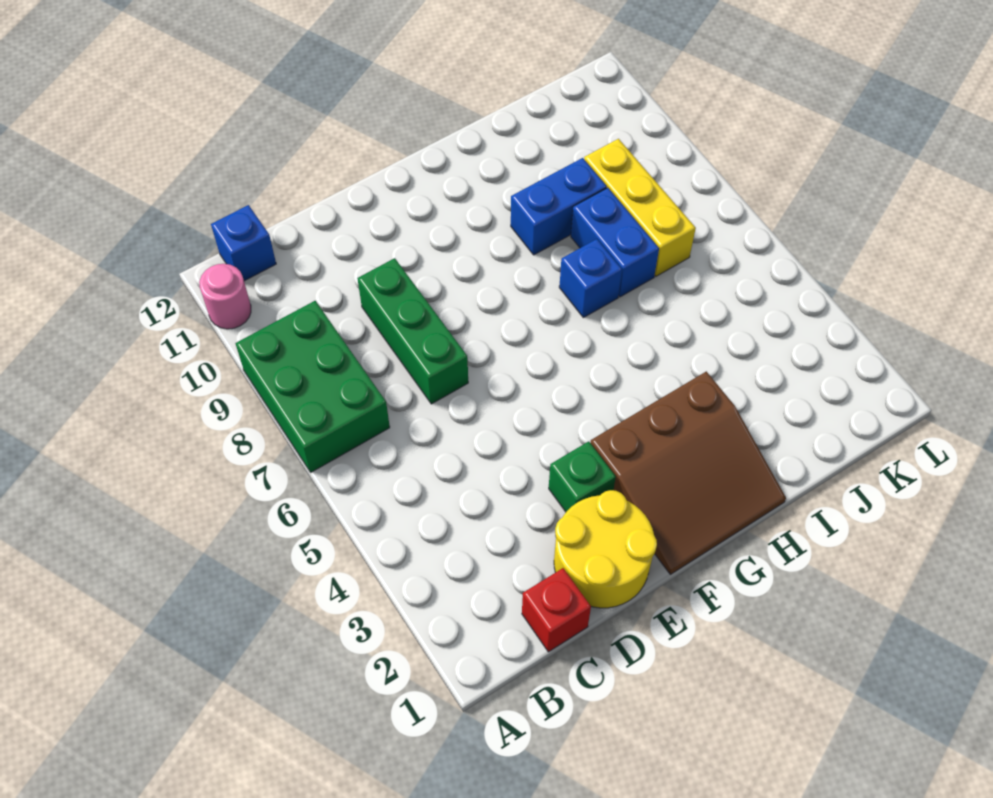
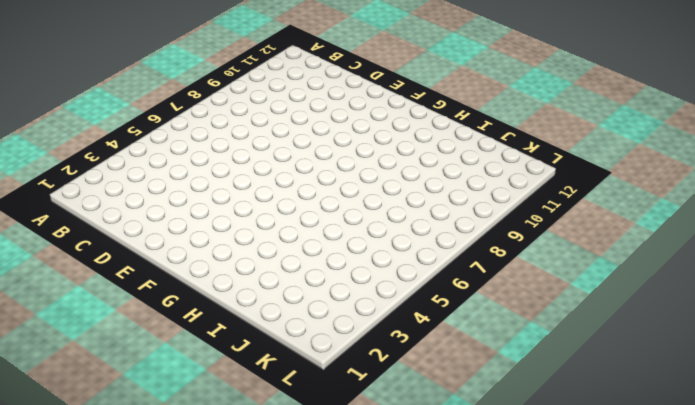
none -> green 2x3 brick [235,301,390,472]
none -> pink 1x1 round brick [199,264,251,329]
none -> blue 1x1 brick [211,205,276,281]

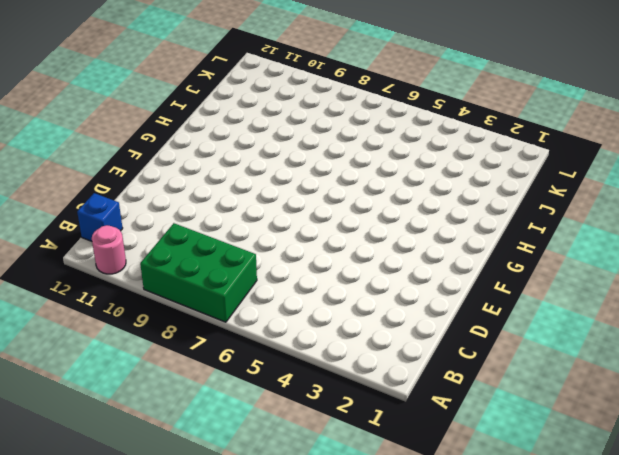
none -> red 1x1 brick [522,568,591,652]
none -> yellow 2x2 round brick [554,490,657,608]
none -> green 1x3 brick [357,258,468,404]

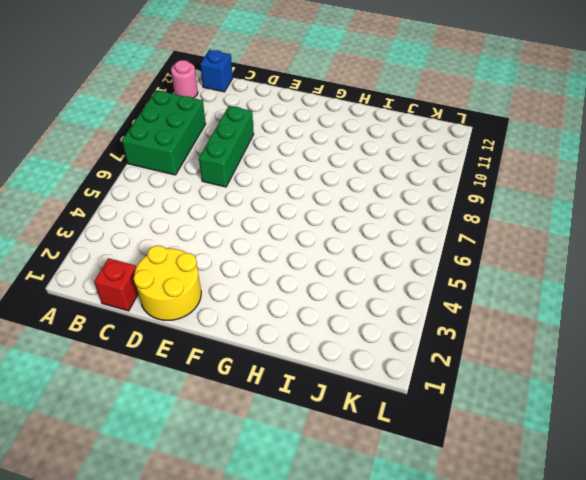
none -> green 1x1 brick [549,441,616,512]
none -> brown 3x3 slope [591,371,786,574]
none -> blue 1x1 brick [559,239,622,318]

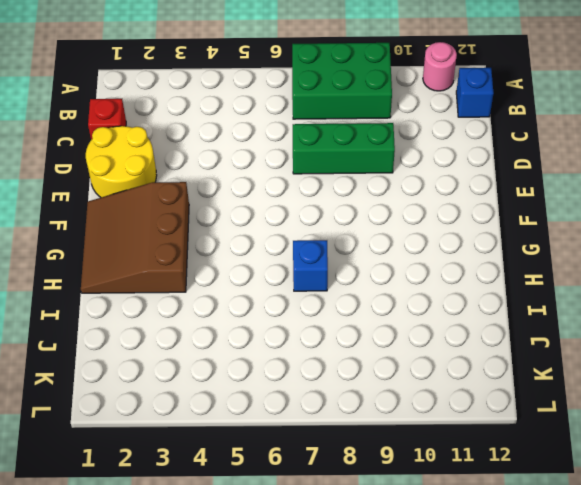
none -> green 1x1 brick [549,441,616,512]
none -> blue 1x2 brick [511,158,607,255]
none -> blue 1x2 brick [571,188,659,297]

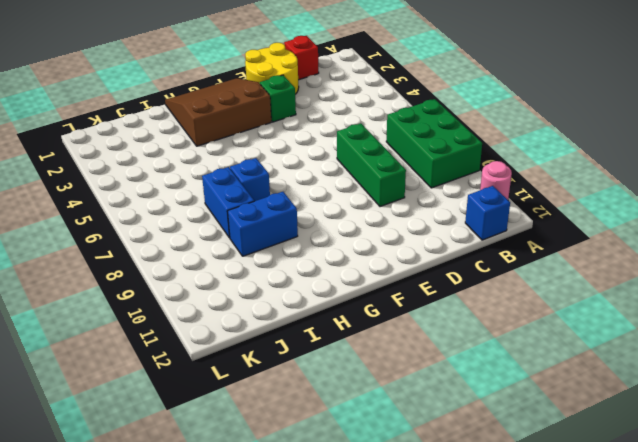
none -> yellow 1x3 brick [584,139,696,276]

